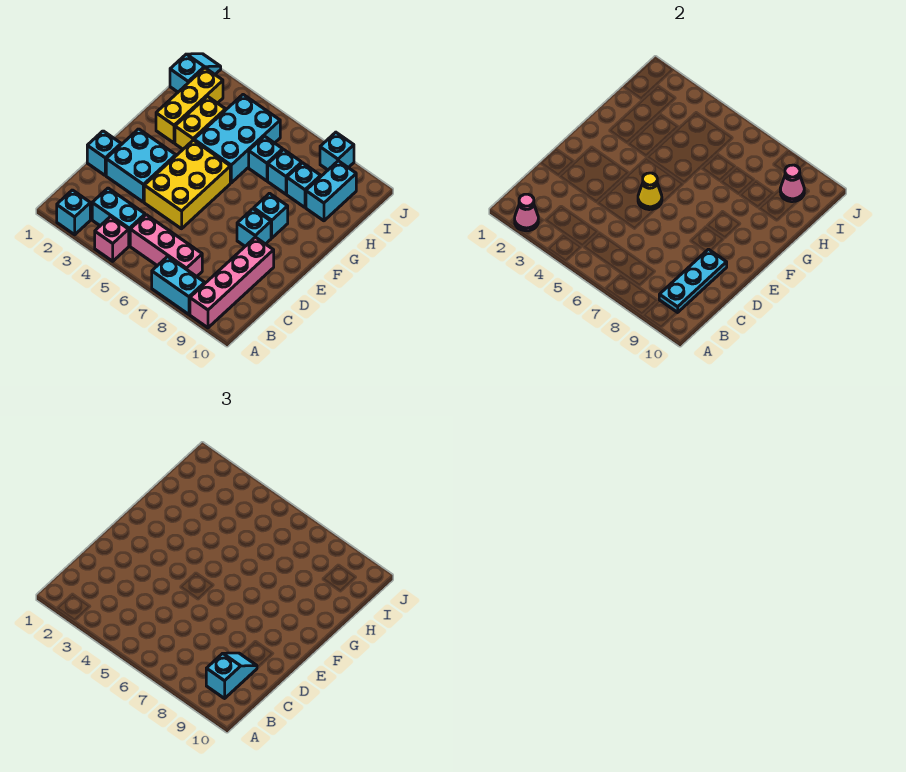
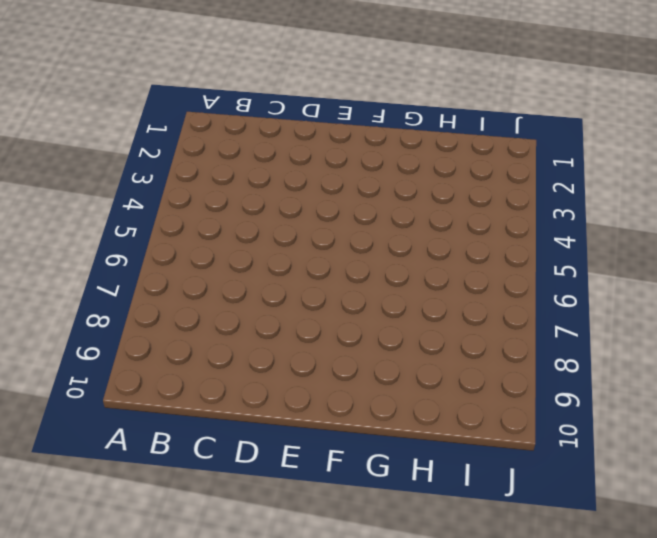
none -> cyan 1x1 brick [57,190,90,235]
none -> pink 1x1 brick [95,217,129,261]
none -> cyan 1x2 brick [152,257,205,314]

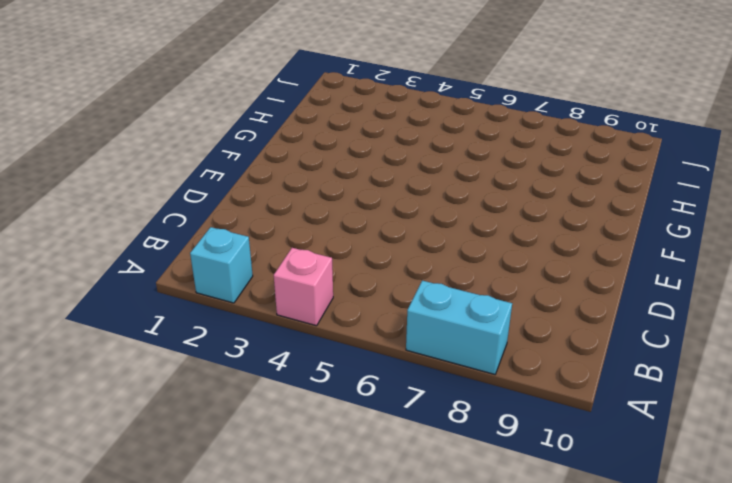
none -> pink 1x4 brick [190,237,274,328]
none -> cyan 1x2 brick [92,188,145,246]
none -> pink 1x3 brick [130,215,202,277]

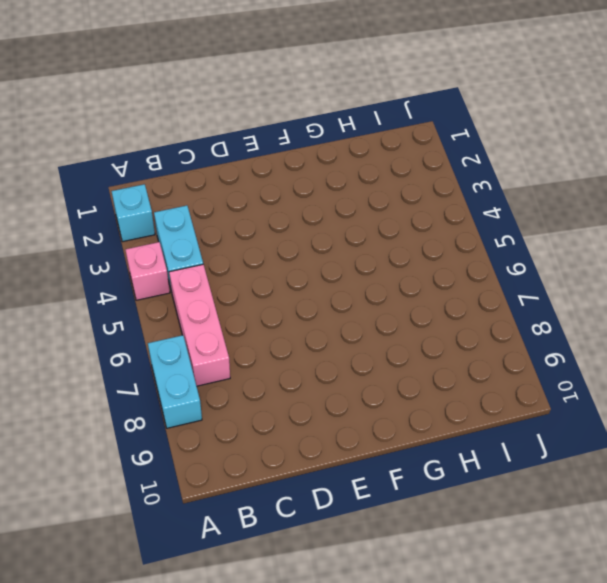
none -> pink 1x4 brick [190,237,274,328]
none -> cyan 1x1 brick [87,131,121,175]
none -> cyan 2x2 brick [106,129,176,202]

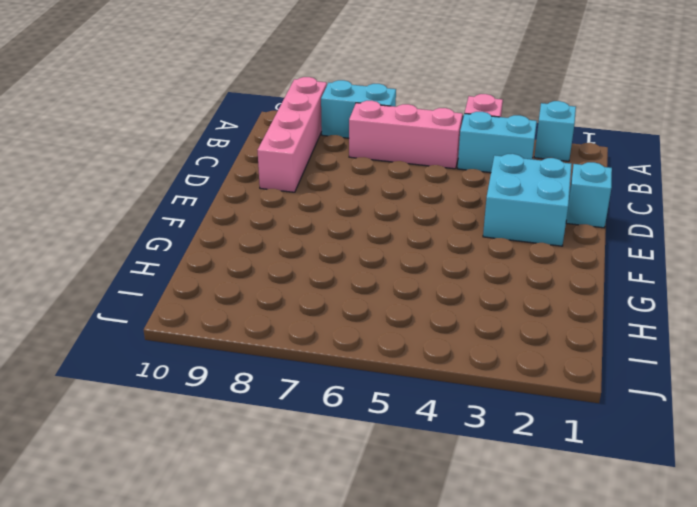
none -> yellow 2x3 brick [144,140,230,229]
none -> cyan 1x1 brick [237,209,271,246]
none -> cyan 1x1 brick [254,193,288,238]

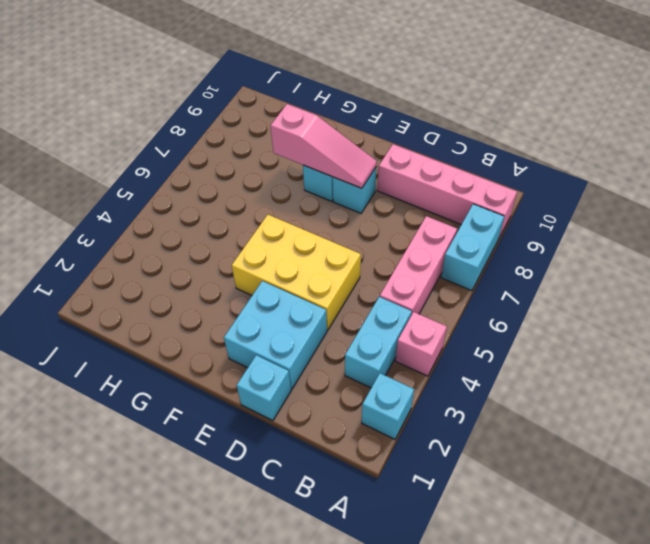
pink 1x3 slope [271,104,377,188] -> none
none -> yellow 1x3 brick [156,68,223,143]
none -> yellow 1x2 brick [175,96,226,149]
none -> cyan 2x3 brick [194,95,280,183]

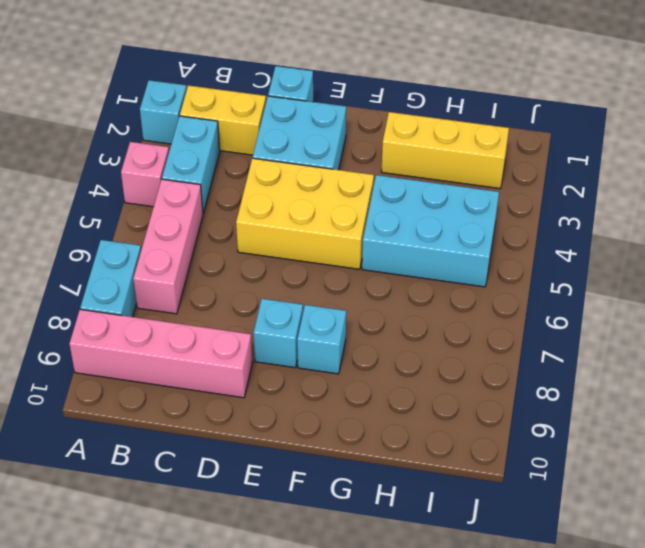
yellow 1x2 brick [180,85,266,155] -> yellow 1x2 brick moved to [175,96,226,149]
none -> cyan 1x1 brick [249,136,283,181]
none -> cyan 1x1 brick [268,150,302,194]
none -> cyan 1x1 brick [287,163,321,207]

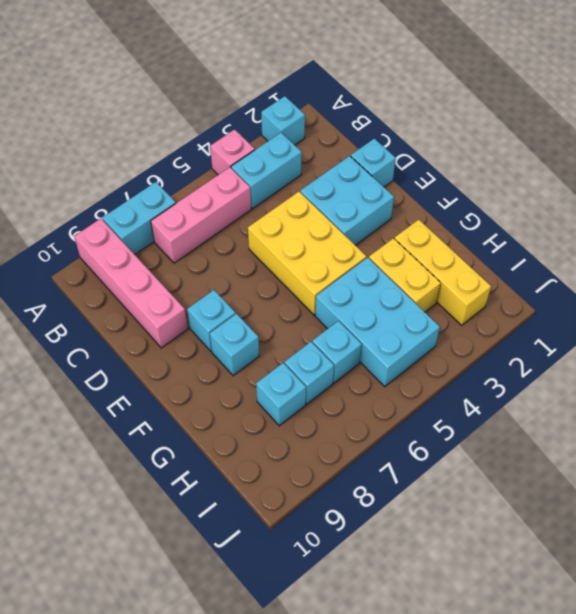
none -> cyan 1x2 brick [306,161,356,221]
none -> cyan 1x2 slope [170,54,221,92]
none -> cyan 1x1 brick [320,132,354,170]

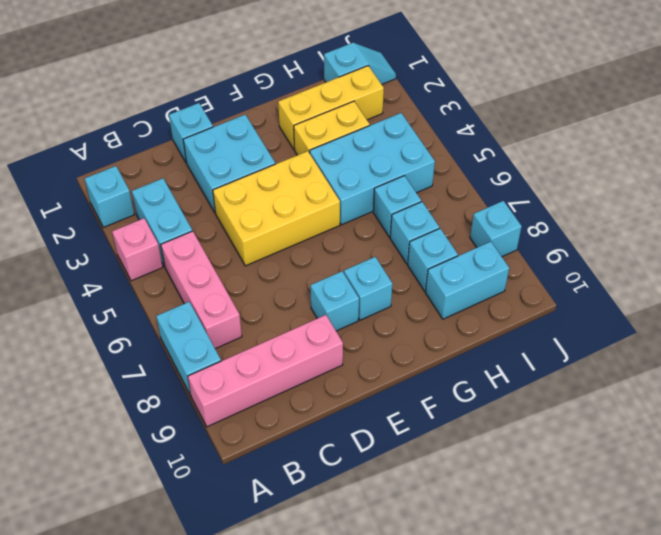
none -> pink 1x1 cone [515,194,538,231]
none -> cyan 1x3 plate [659,249,727,313]
none -> yellow 1x1 cone [638,173,662,210]

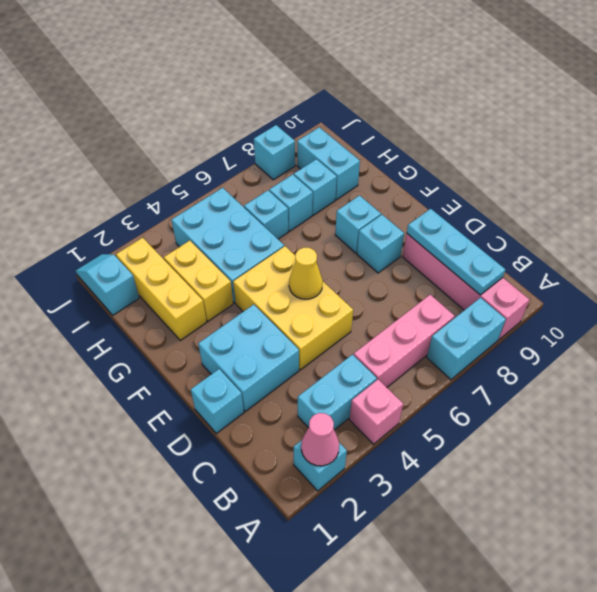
none -> pink 1x1 cone [780,165,804,202]
none -> cyan 1x2 slope [206,653,257,698]

